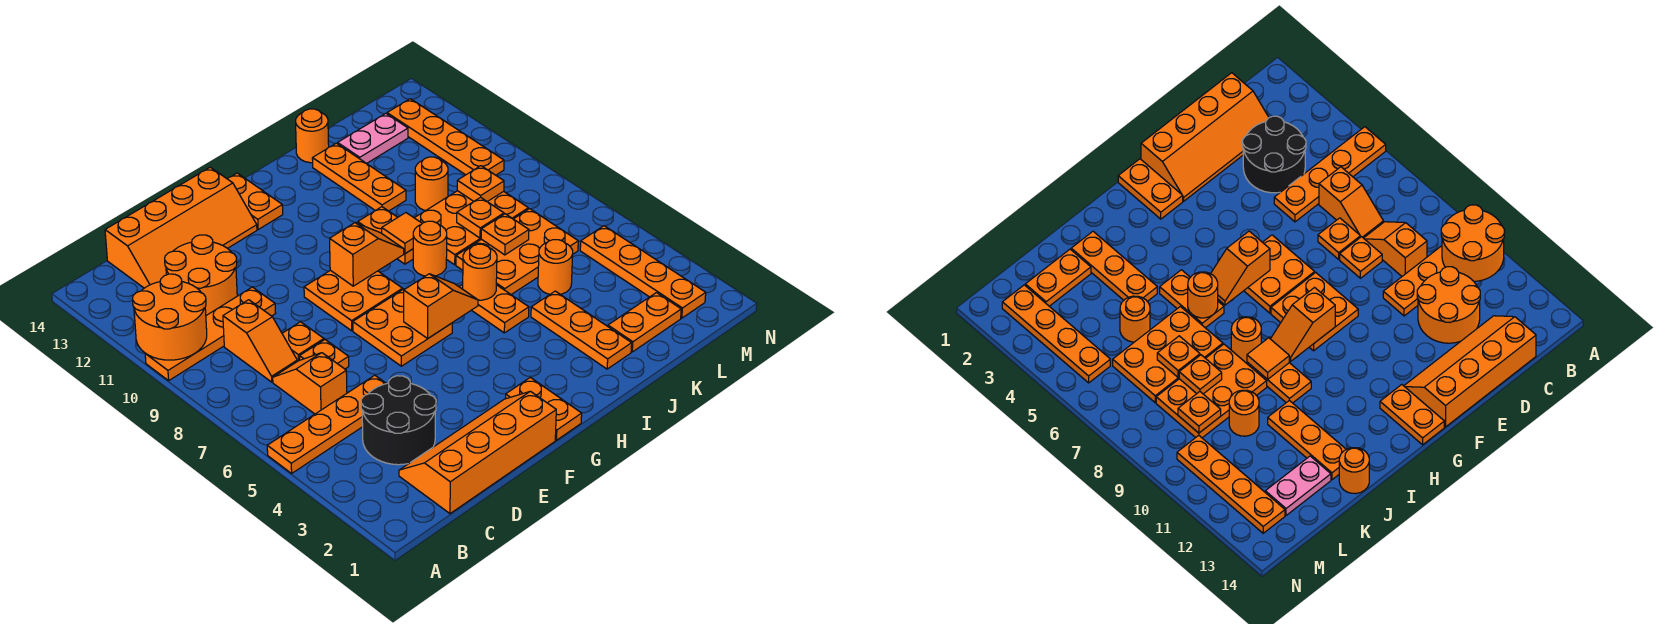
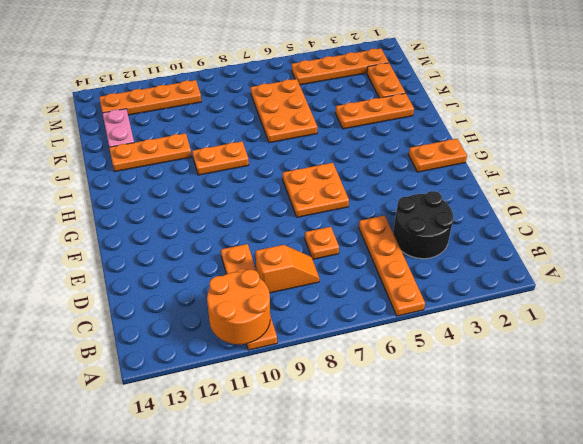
none -> orange 2x4 slope [399,391,556,514]
none -> orange 1x2 slope [273,353,347,414]
none -> orange 2x2 round brick [165,235,237,315]
none -> orange 2x4 slope [105,167,257,288]

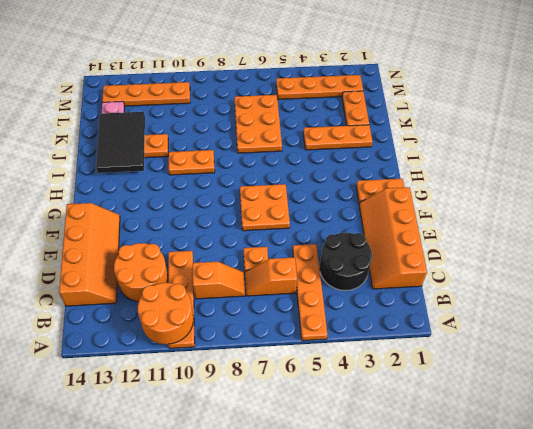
black 2x3 tile [96,112,145,173] -> none
none -> orange 1x1 plate [282,322,324,361]
none -> orange 2x2 plate [304,270,403,331]
none -> orange 1x2 plate [228,173,283,229]
none -> orange 1x2 plate [459,284,529,333]

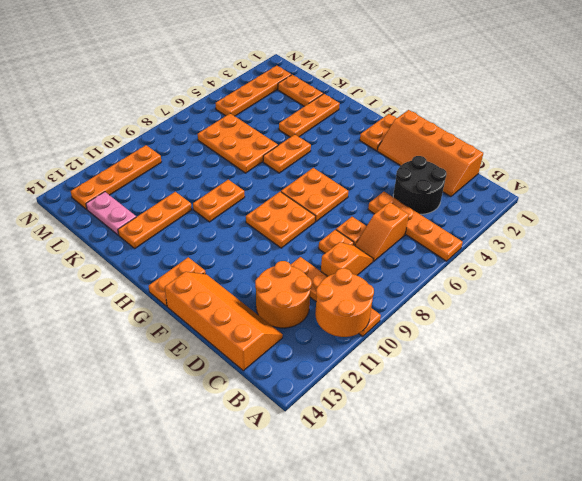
none -> orange 1x1 round brick [413,221,447,276]
none -> orange 2x3 plate [415,191,528,265]
none -> orange 1x1 round brick [296,109,329,163]
none -> orange 1x1 round brick [538,240,573,294]

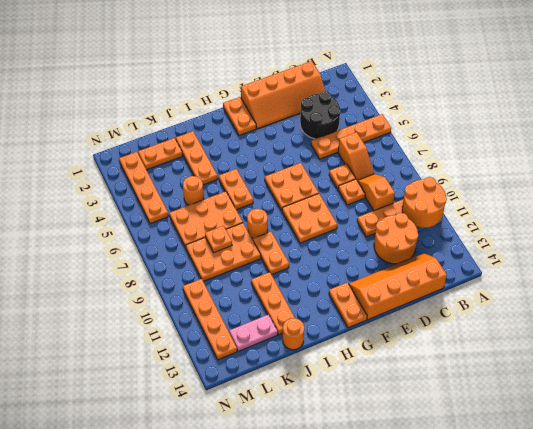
none -> orange 1x1 round brick [415,157,448,211]
none -> orange 1x2 slope [404,274,478,338]
none -> orange 1x2 slope [330,223,404,286]
none -> orange 1x1 round brick [463,244,497,300]

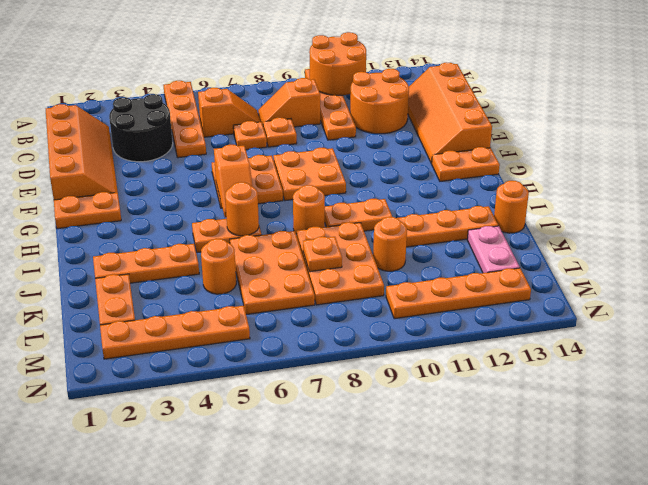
none -> orange 1x2 slope [330,223,404,286]
none -> orange 1x1 tile [382,213,422,254]
none -> orange 1x1 plate [481,214,529,255]
none -> orange 1x1 plate [457,166,504,202]

